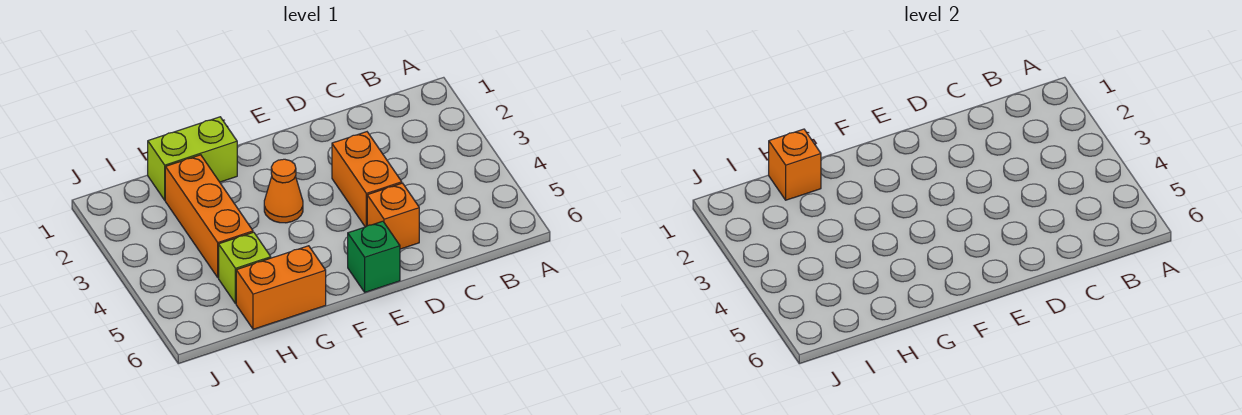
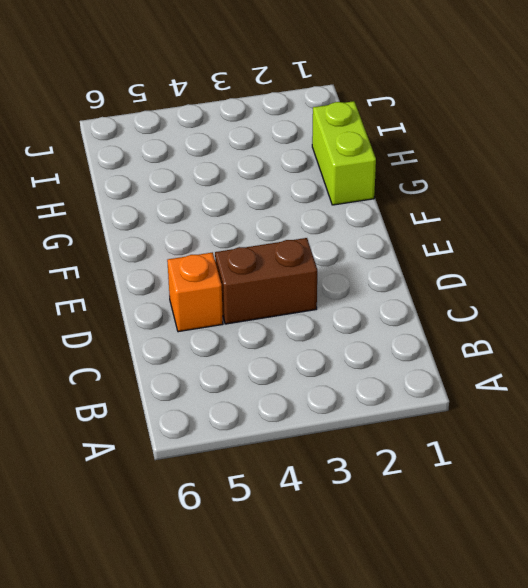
brown 1x2 brick [215,238,317,324] -> orange 1x2 brick [332,132,402,227]
none -> green 1x1 brick [348,221,400,292]
none -> orange 1x1 cone [264,159,303,223]

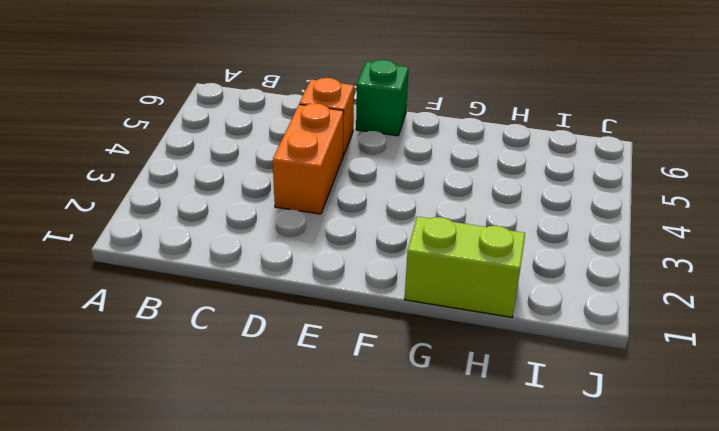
none -> orange 1x1 cone [264,159,303,223]
none -> orange 1x2 brick [236,246,326,329]

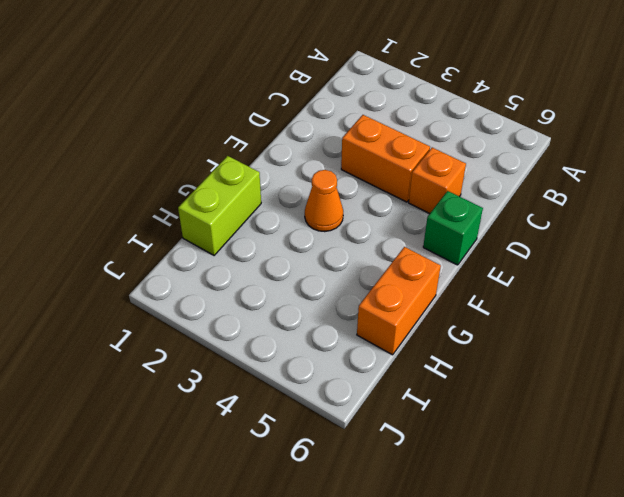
none -> orange 1x3 brick [165,155,253,278]
none -> lime 1x1 brick [219,232,271,304]

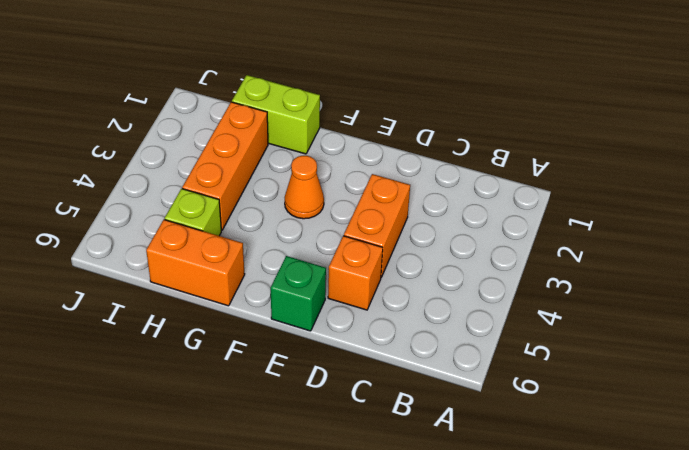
none -> orange 1x1 brick [769,129,821,200]

